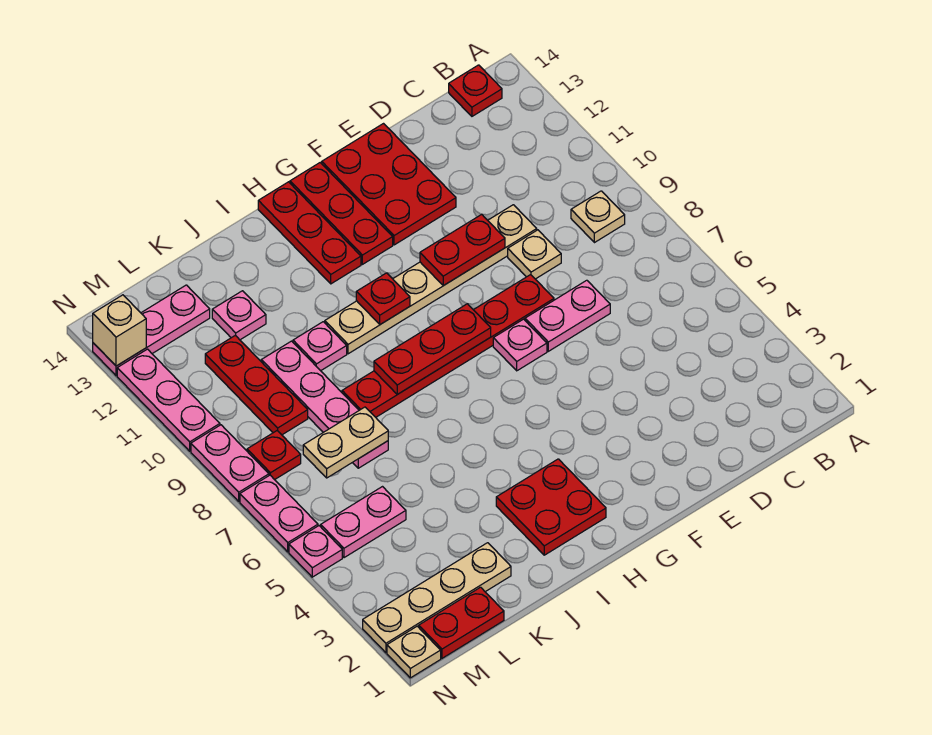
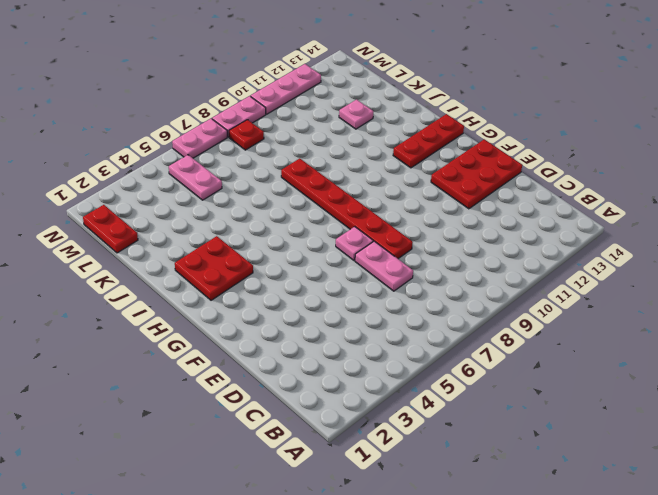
none -> tan 1x1 plate [571,191,625,243]
none -> red 1x1 plate [449,65,502,116]
none -> tan 1x1 plate [508,230,561,279]
none -> tan 1x6 plate [325,205,537,354]

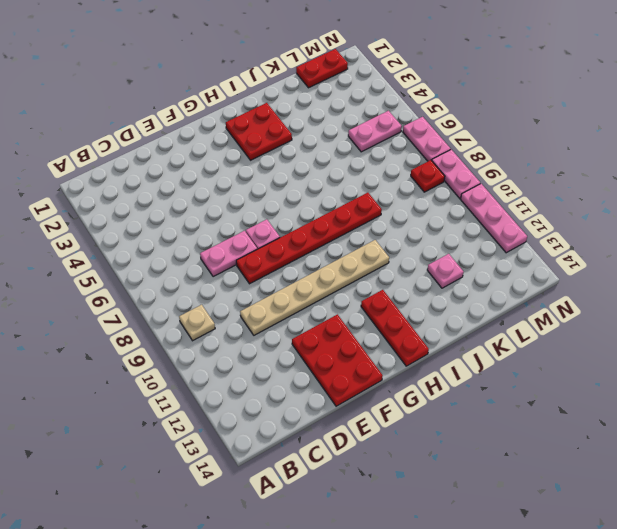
none -> red 1x1 plate [449,65,502,116]
none -> tan 1x1 plate [508,230,561,279]
none -> red 1x3 plate [290,163,393,264]
none -> pink 1x1 plate [293,322,347,371]

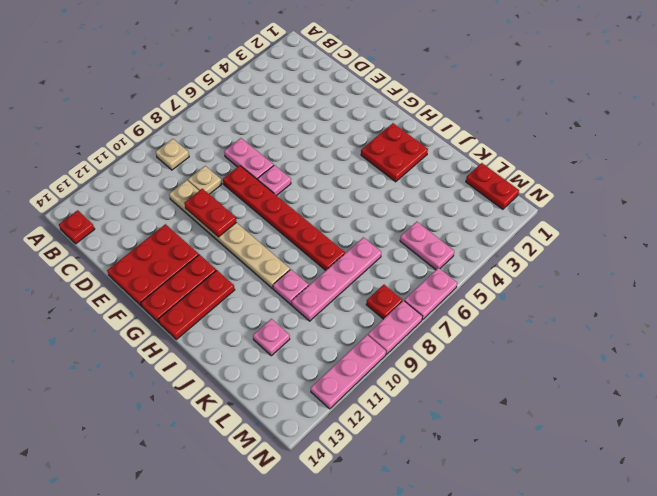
none -> tan 1x4 plate [363,543,511,653]
none -> red 1x3 plate [205,335,308,435]
none -> pink 1x3 plate [93,285,210,376]
none -> tan 1x1 plate [387,626,441,678]

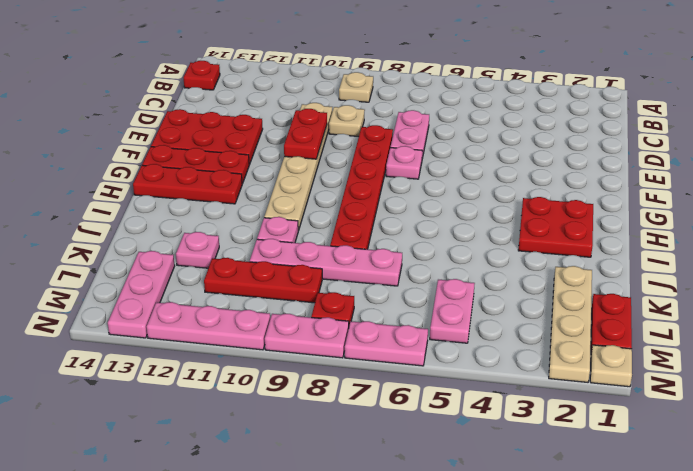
none -> pink 1x1 plate [289,526,342,577]
none -> red 1x3 plate [374,304,491,394]
none -> red 1x1 plate [356,273,410,324]
none -> tan 1x2 plate [303,407,388,478]

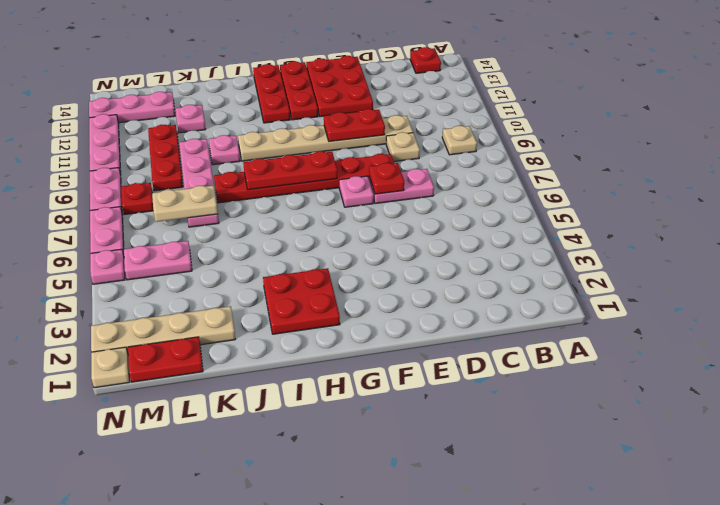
red 1x1 plate [369,163,404,194] -> red 1x1 plate moved to [356,273,410,324]
none -> tan 1x1 brick [93,295,146,366]

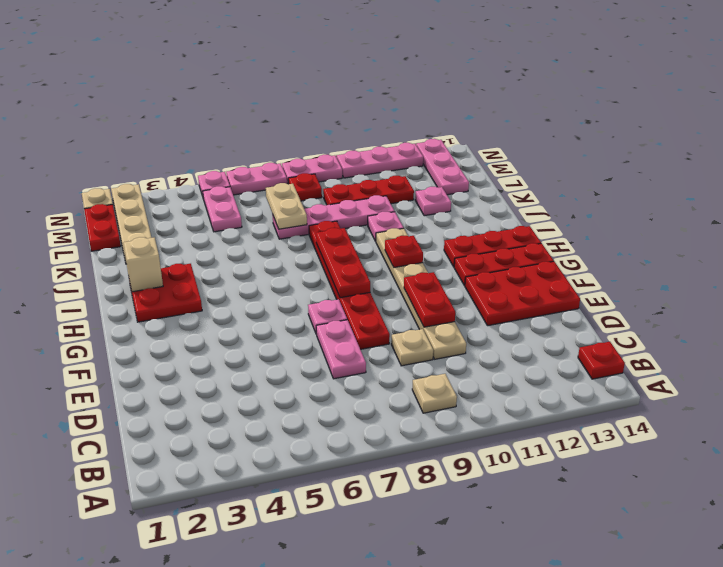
tan 1x1 brick [123,237,163,292] -> tan 1x1 brick moved to [93,295,146,366]

